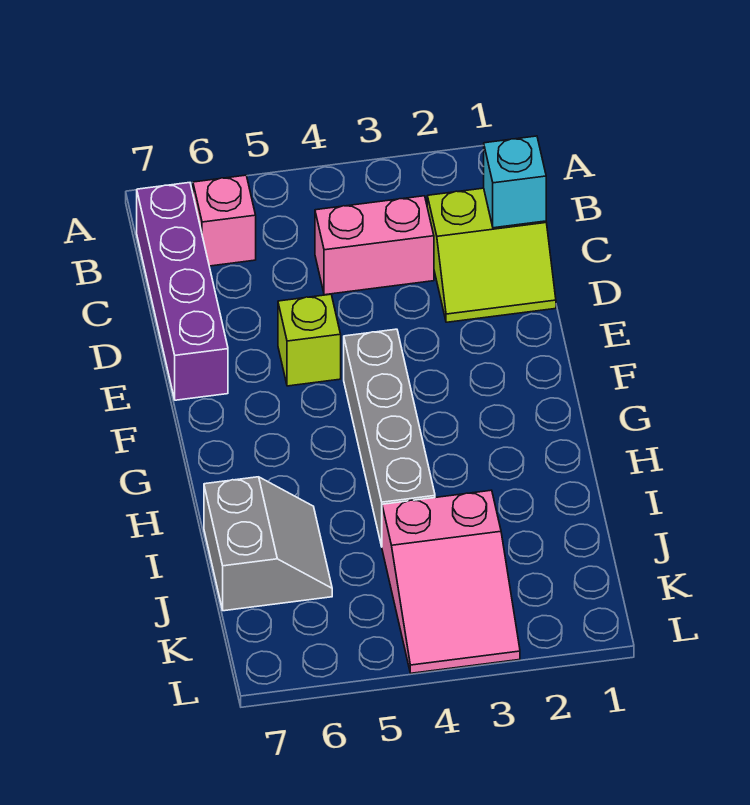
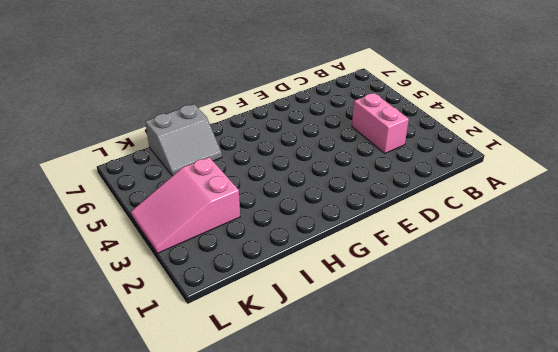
none -> pink 1x1 brick [193,175,256,266]
none -> purple 1x4 brick [137,183,228,400]

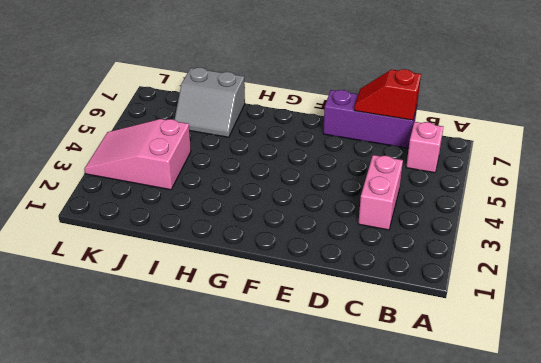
purple 1x3 brick [323,90,417,148] -> purple 1x4 brick [137,183,228,400]
red 1x2 slope [354,69,421,120] -> none
none -> lime 2x2 slope [427,188,556,322]
none -> lime 1x1 brick [278,294,341,386]

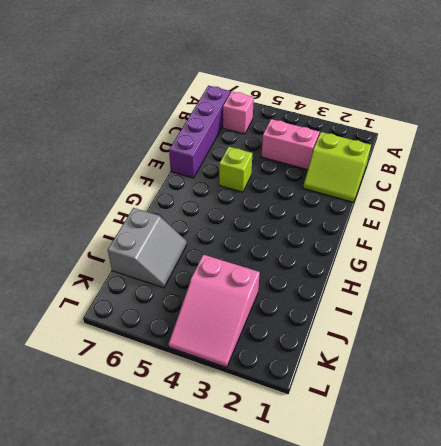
none -> grey 1x4 brick [344,329,435,546]
none -> cyan 1x1 brick [484,136,546,228]

